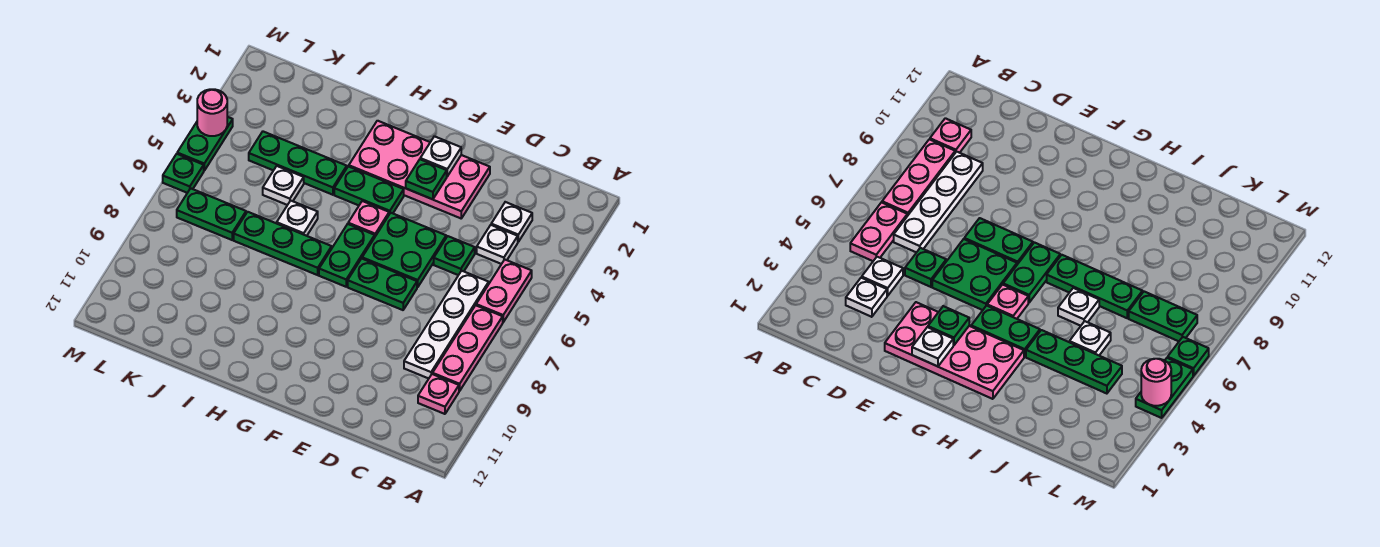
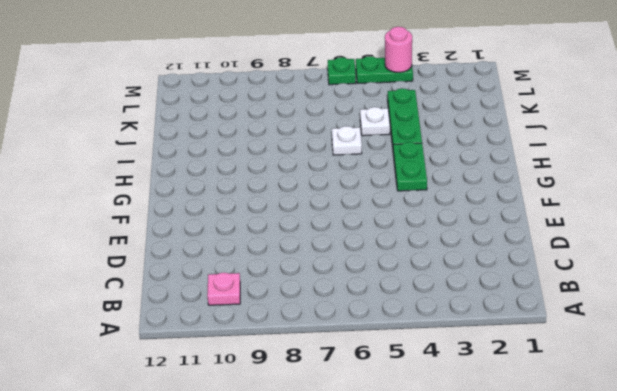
none -> pink 1x2 plate [476,260,532,322]
none -> pink 1x3 plate [433,305,503,391]
none -> white 1x1 plate [491,202,532,242]

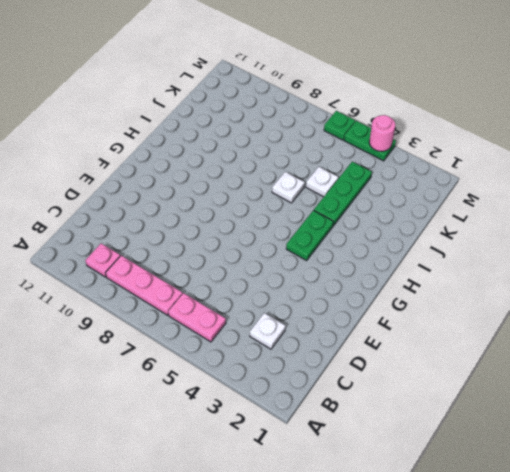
none -> white 1x1 plate [477,225,518,264]
none -> white 1x4 plate [404,271,489,379]
none -> green 1x1 plate [434,236,475,275]

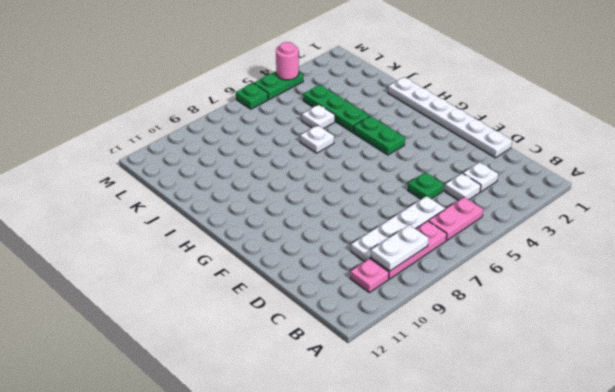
white 1x2 plate [371,225,429,271] -> none
white 1x6 plate [388,77,512,158] -> none
none -> pink 2x4 plate [349,121,490,218]
none -> green 2x2 plate [362,213,446,287]
none -> green 1x2 plate [348,259,417,310]

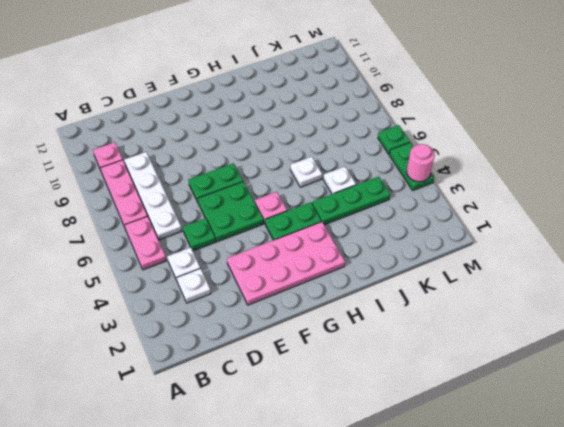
none -> green 1x2 plate [319,224,375,287]
none -> green 1x3 plate [234,212,332,275]
none -> green 1x2 plate [177,188,246,240]

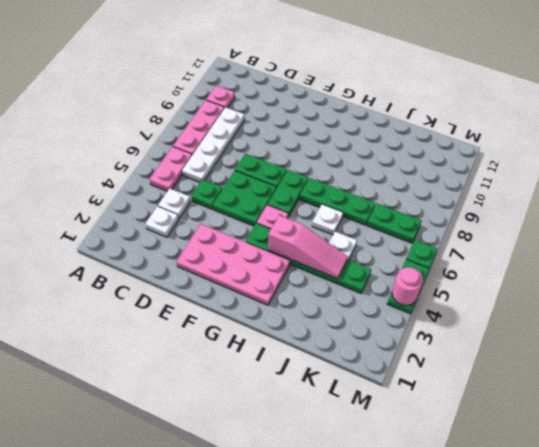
pink 1x3 slope [268,215,348,279] -> none
none -> white 1x1 plate [420,136,461,176]
none -> green 1x1 plate [406,159,447,199]

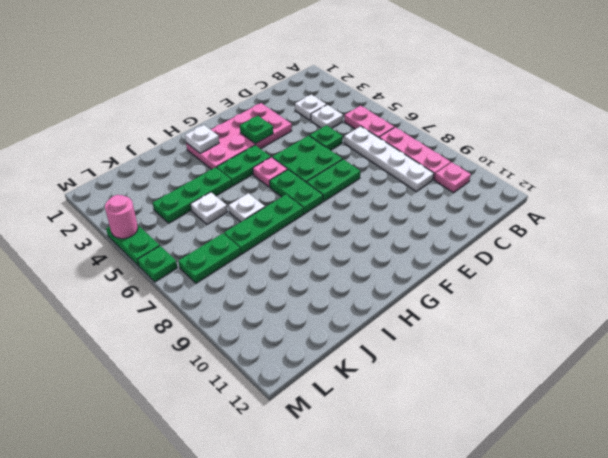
white 1x1 plate [185,125,219,153] -> white 1x1 plate moved to [420,136,461,176]

